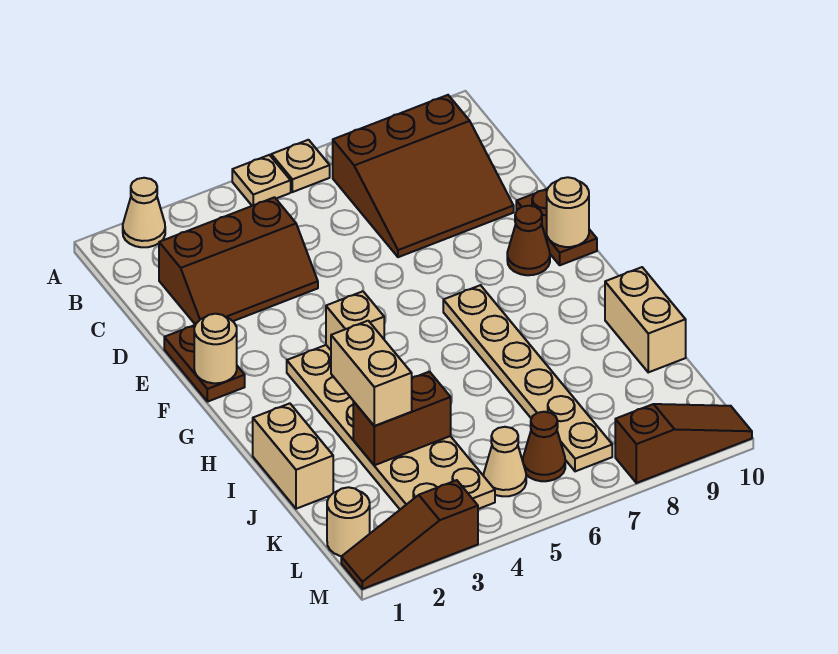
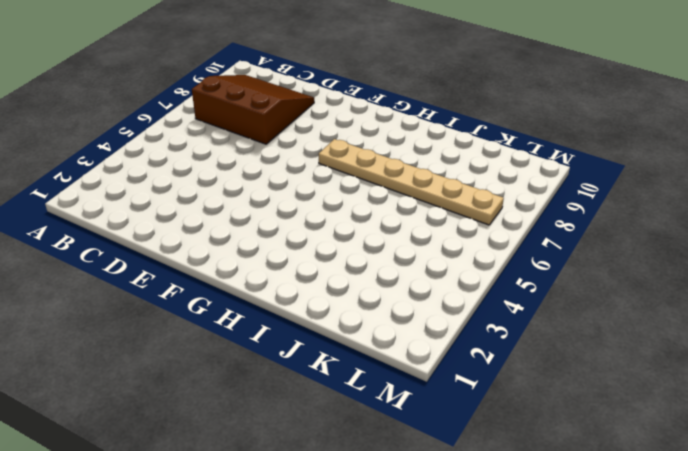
brown 3x3 slope [192,75,314,144] -> brown 3x3 slope turned to [333,95,514,257]
none -> tan 1x1 cone [123,178,165,247]
none -> tan 1x1 plate [232,155,291,206]
none -> tan 1x1 plate [271,140,330,192]

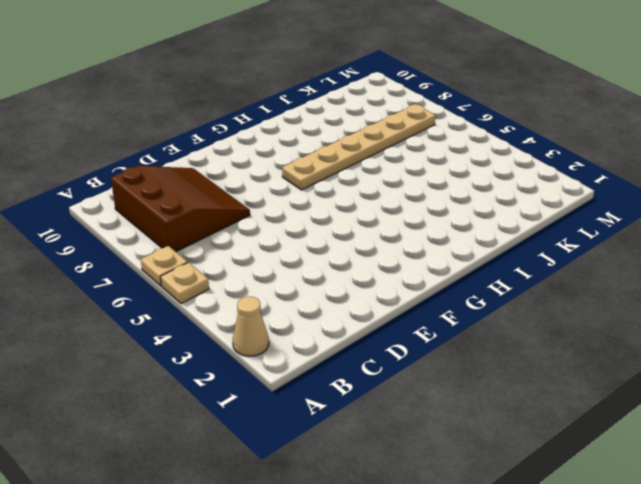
none -> brown 2x3 slope [159,197,318,325]
none -> brown 1x2 plate [164,325,245,402]
none -> brown 1x2 plate [516,189,597,265]

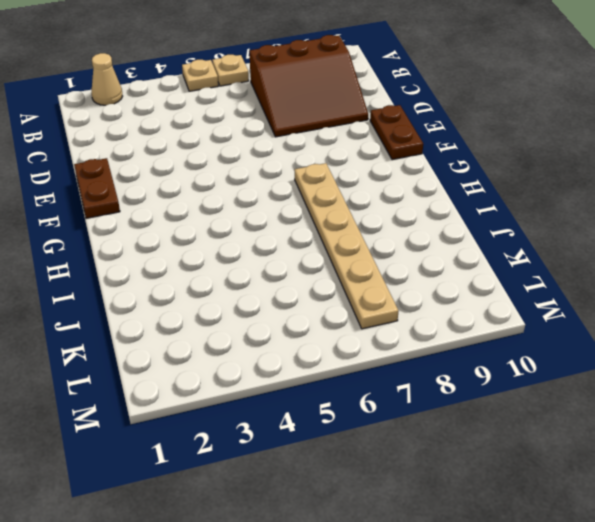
none -> brown 2x3 slope [159,197,318,325]
none -> brown 1x1 cone [507,206,550,275]
none -> tan 2x6 plate [287,345,495,509]

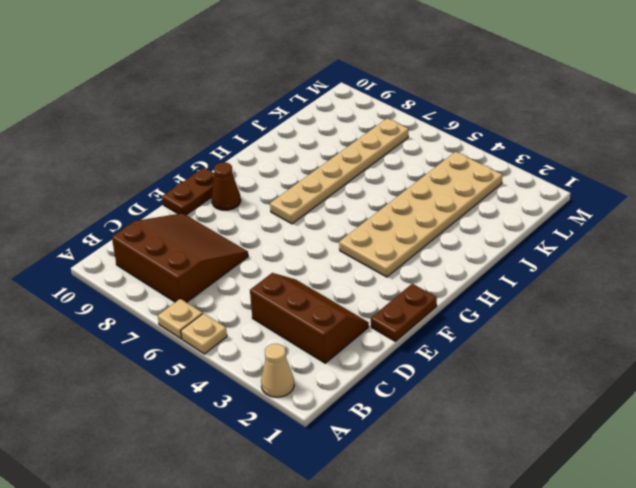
none -> tan 1x2 brick [253,403,333,509]
none -> tan 1x2 brick [605,267,686,372]
none -> tan 1x1 round brick [327,487,370,556]

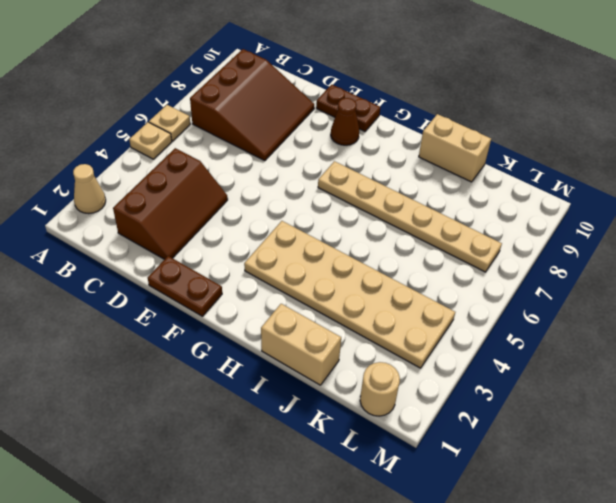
none -> tan 1x1 cone [484,427,526,496]
none -> brown 1x1 cone [523,412,565,481]
none -> brown 1x3 slope [341,480,478,589]

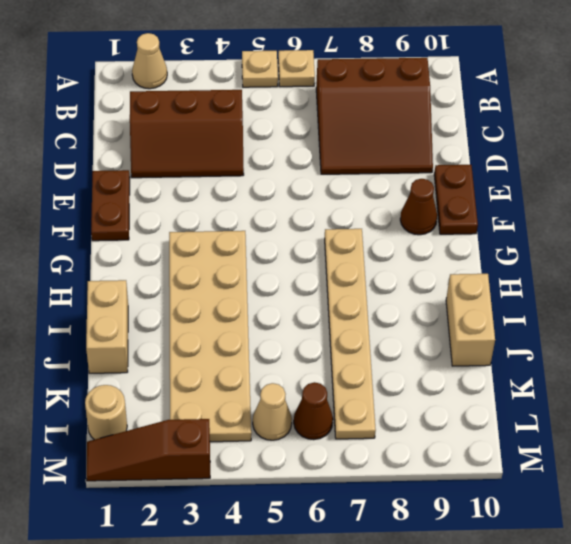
none -> brown 1x3 slope [615,404,752,483]
none -> tan 1x1 round brick [194,314,237,383]
none -> tan 1x1 round brick [547,177,589,247]

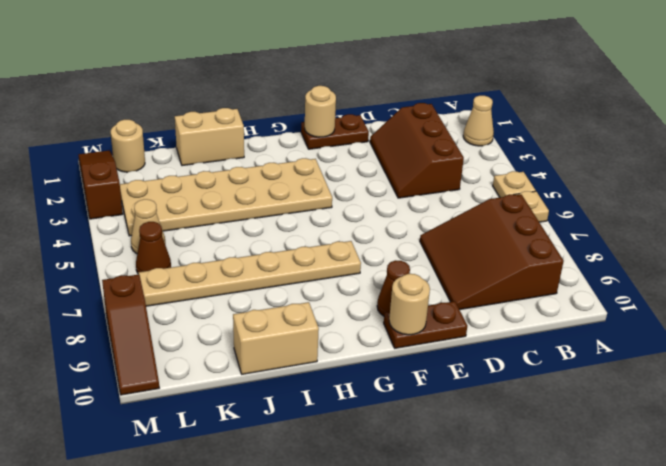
none -> tan 1x1 brick [326,291,384,350]
none -> brown 1x2 brick [353,372,451,465]
none -> tan 1x2 brick [331,321,412,426]

